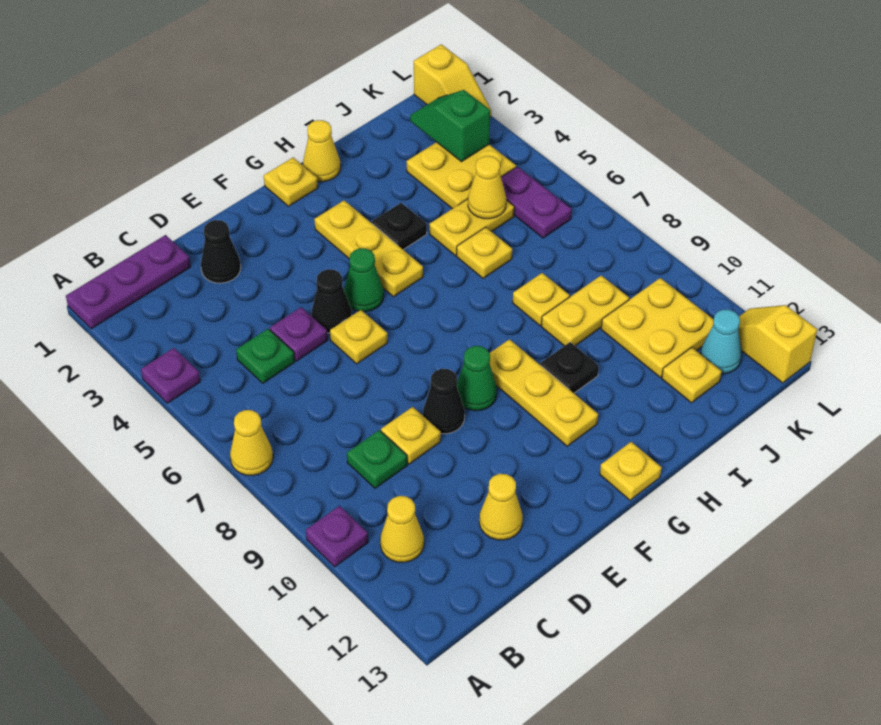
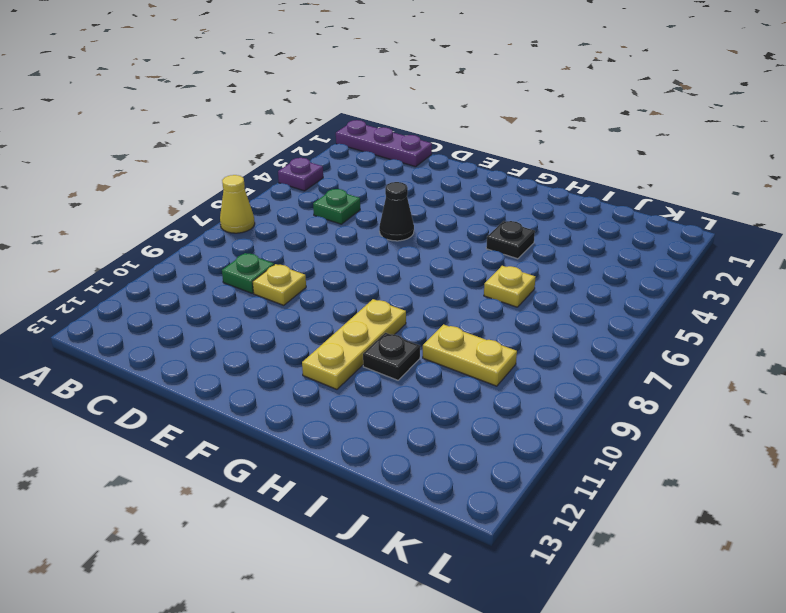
none -> purple 1x1 plate [306,506,368,567]
none -> yellow 1x1 cone [380,496,424,563]
none -> black 1x1 cone [201,220,241,283]
none -> purple 1x1 plate [270,307,328,361]

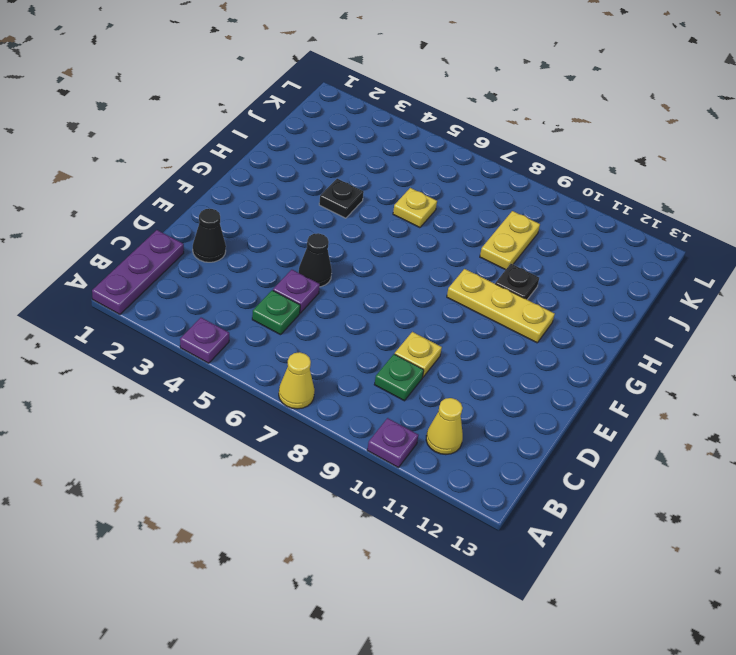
none -> yellow 1x1 cone [479,474,523,540]
none -> yellow 1x1 plate [330,310,388,364]
none -> black 1x1 cone [423,369,465,434]
none -> green 1x1 cone [344,248,384,312]

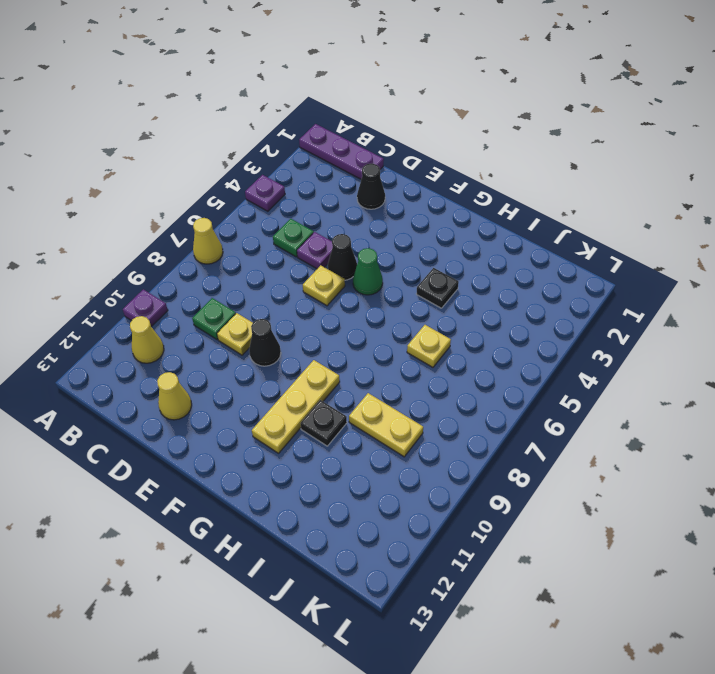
none -> green 1x1 cone [457,346,497,411]
none -> yellow 1x1 plate [264,158,318,206]
none -> yellow 1x3 plate [314,200,423,297]
none -> yellow 1x1 plate [600,442,662,500]

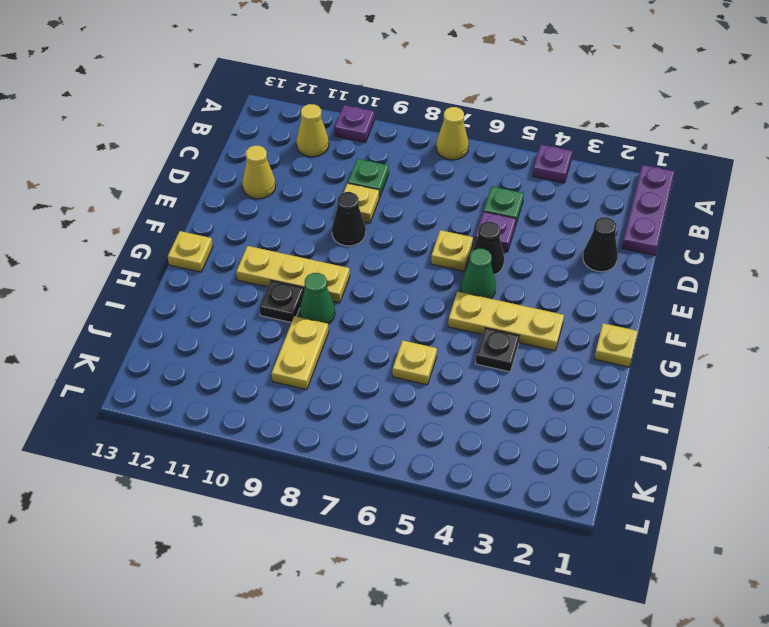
green 1x1 cone [300,273,335,324] -> green 1x1 cone moved to [457,346,497,411]
none -> yellow 1x1 cone [303,120,341,182]
none -> yellow 1x2 plate [429,199,514,256]
none -> yellow 1x1 plate [513,273,570,326]
none -> yellow 2x2 plate [407,142,516,209]

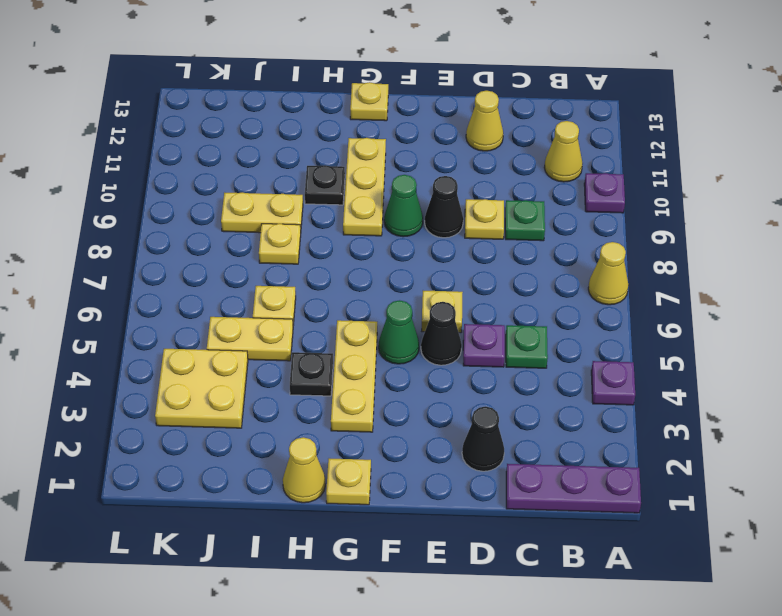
none -> yellow 2x2 plate [601,278,714,377]
none -> yellow 1x1 plate [662,347,722,403]
none -> purple 1x2 plate [501,167,572,238]
none -> cyan 1x1 cone [700,310,742,374]

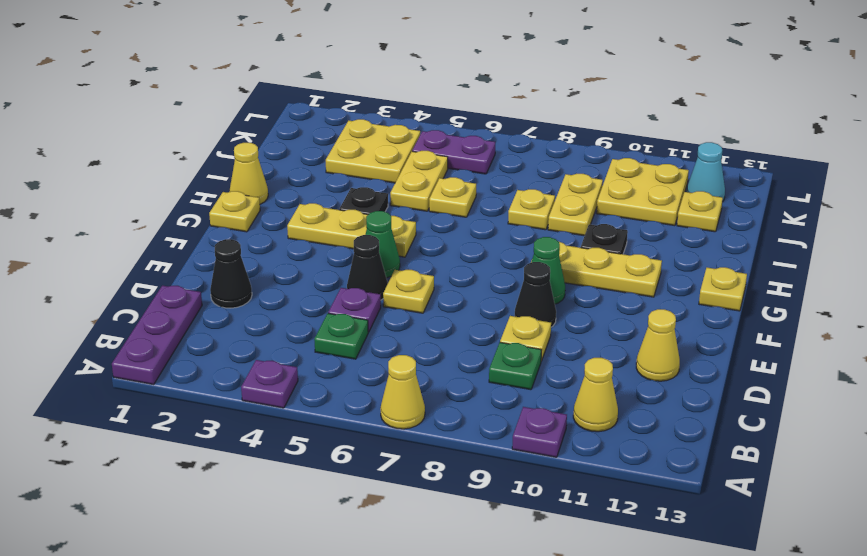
none -> yellow 1x2 slope [414,44,491,117]
none -> yellow 1x2 slope [738,305,817,383]
none -> yellow 1x1 cone [468,156,506,219]
none -> green 1x2 slope [410,90,490,162]

